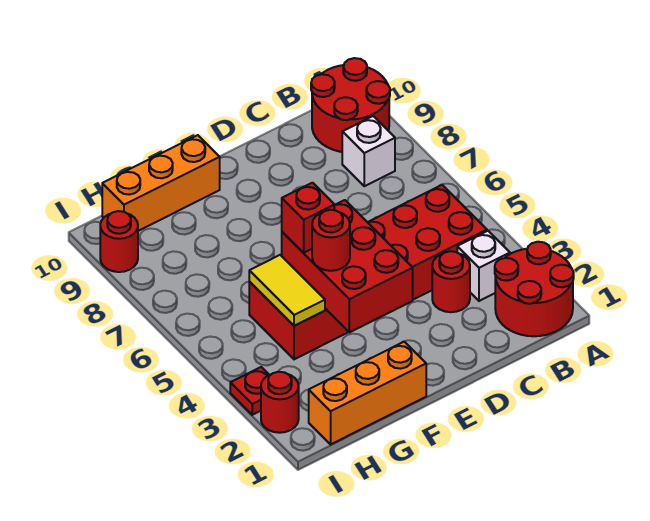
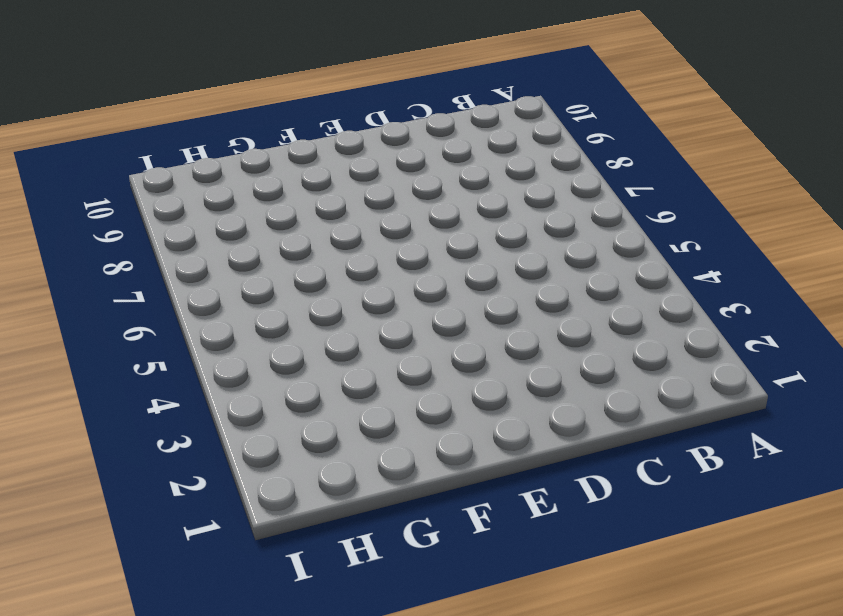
none -> red 2x2 round brick [495,242,574,336]
none -> red 2x2 round brick [311,58,390,152]
none -> white 1x1 brick [457,231,510,301]

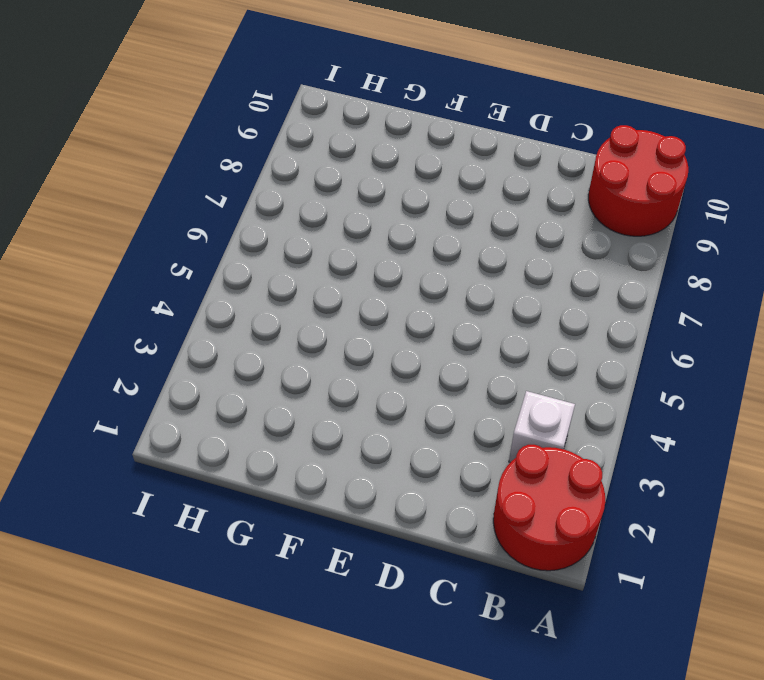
none -> red 2x6 brick [249,185,487,359]
none -> white 1x1 brick [342,116,395,186]
none -> red 1x1 round brick [432,251,470,312]

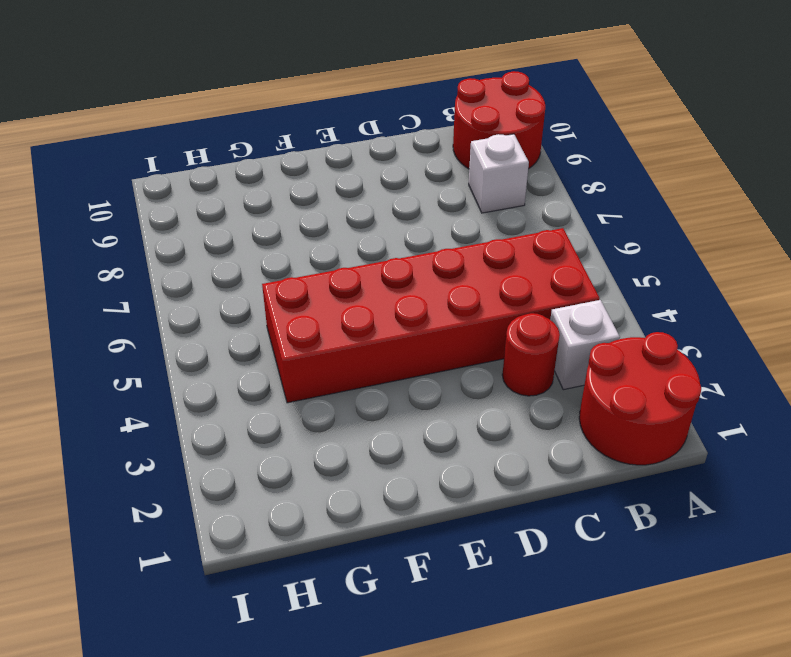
none -> orange 1x3 brick [309,342,426,444]
none -> orange 1x3 brick [102,135,220,231]
none -> red 1x1 round brick [261,372,299,433]

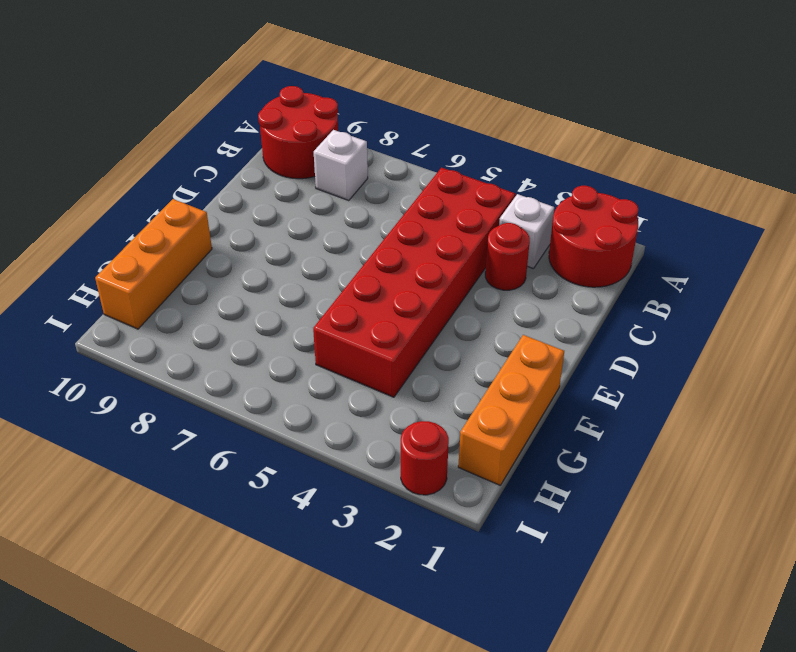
none -> red 1x1 plate [230,367,269,415]
none -> red 1x1 round brick [100,211,138,272]
none -> red 2x3 brick [282,200,413,332]

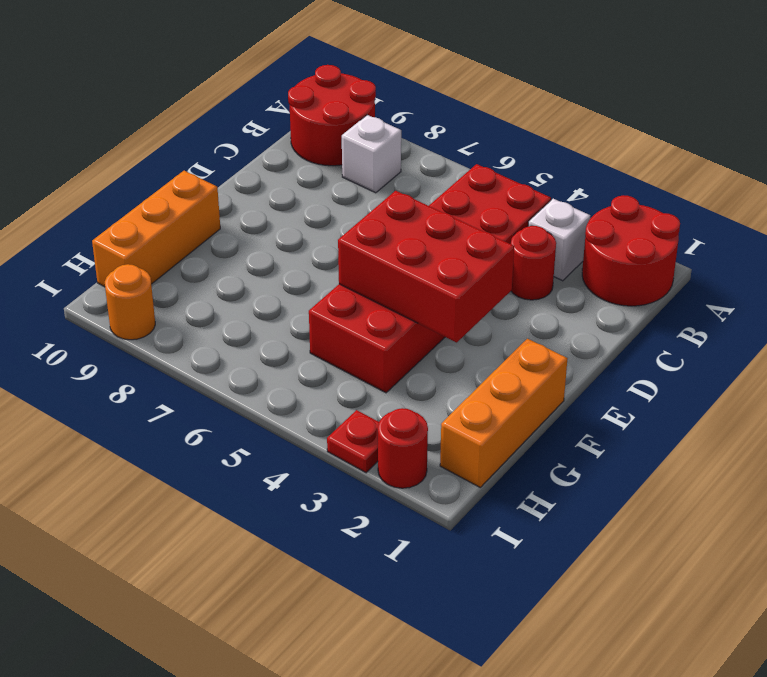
orange 1x1 round brick [105,264,155,340] -> red 1x1 round brick [100,211,138,272]
none -> yellow 1x2 tile [249,255,325,326]
none -> red 1x1 round brick [312,210,350,271]
none -> red 1x1 brick [282,183,334,253]

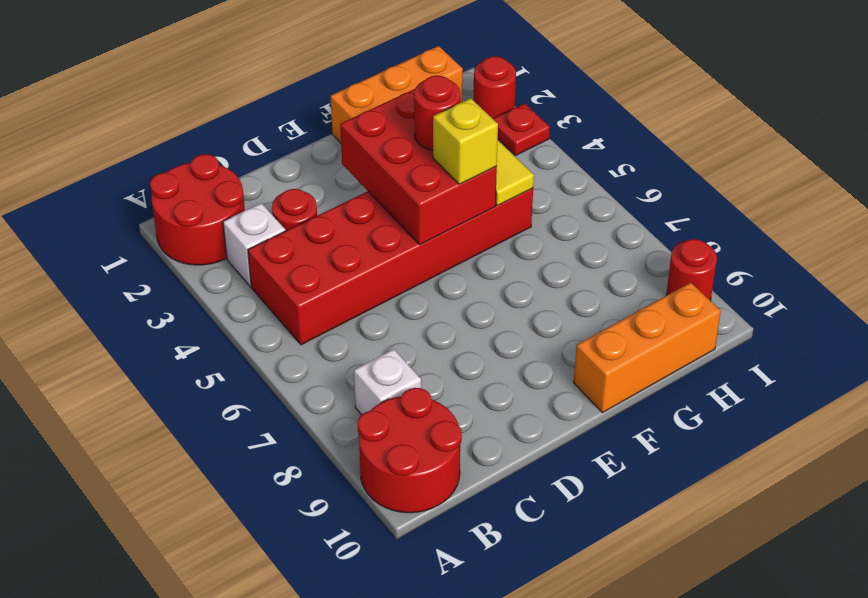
yellow 1x1 brick [433,98,498,184] -> red 1x1 brick [282,183,334,253]

